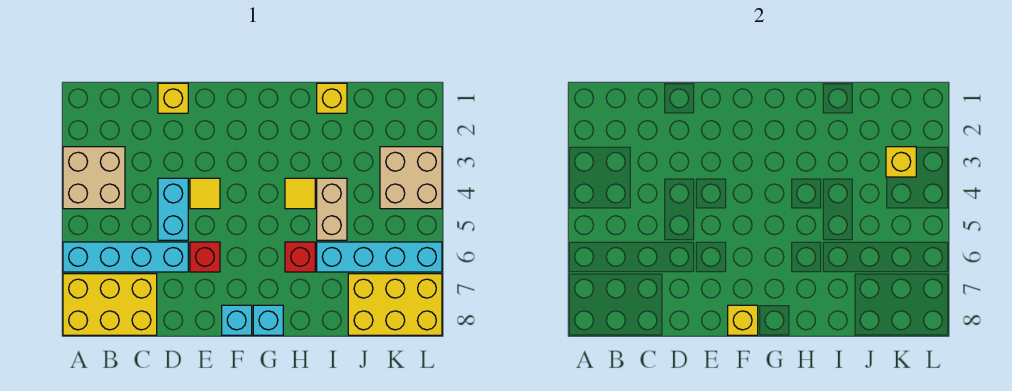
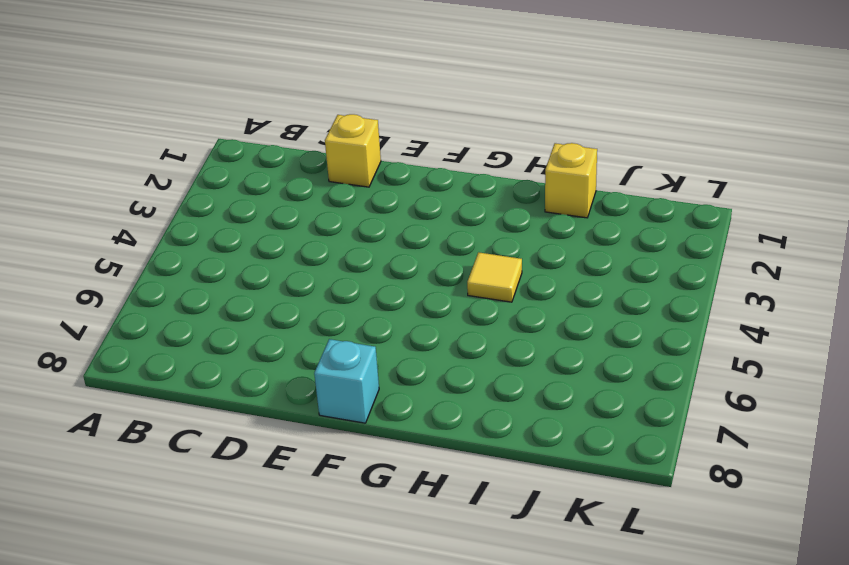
none -> tan 2x2 brick [63,147,125,209]
none -> cyan 1x4 brick [63,242,188,272]
none -> yellow 2x3 brick [63,274,157,335]

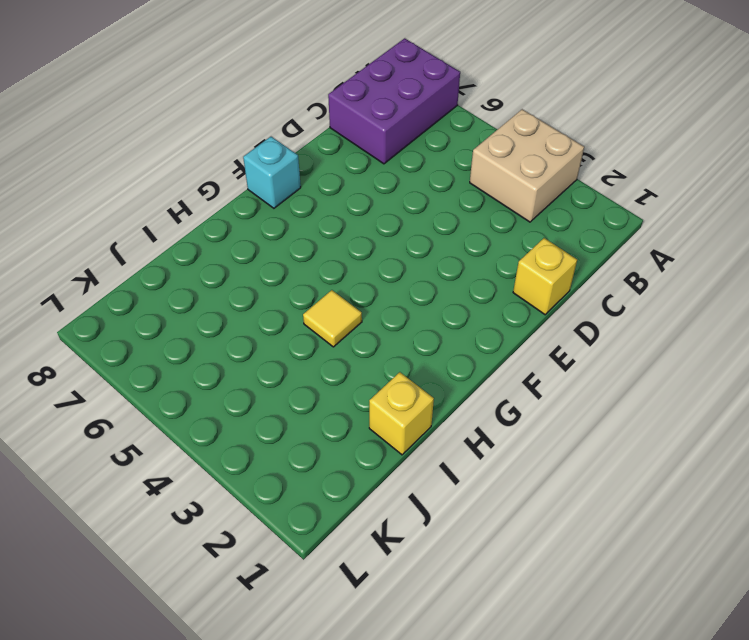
purple 2x3 brick [328,38,460,164] -> yellow 2x3 brick [63,274,157,335]
none -> cyan 1x4 brick [63,242,188,272]
none -> cyan 1x2 brick [158,178,188,240]
none -> yellow 1x1 tile [190,178,220,209]

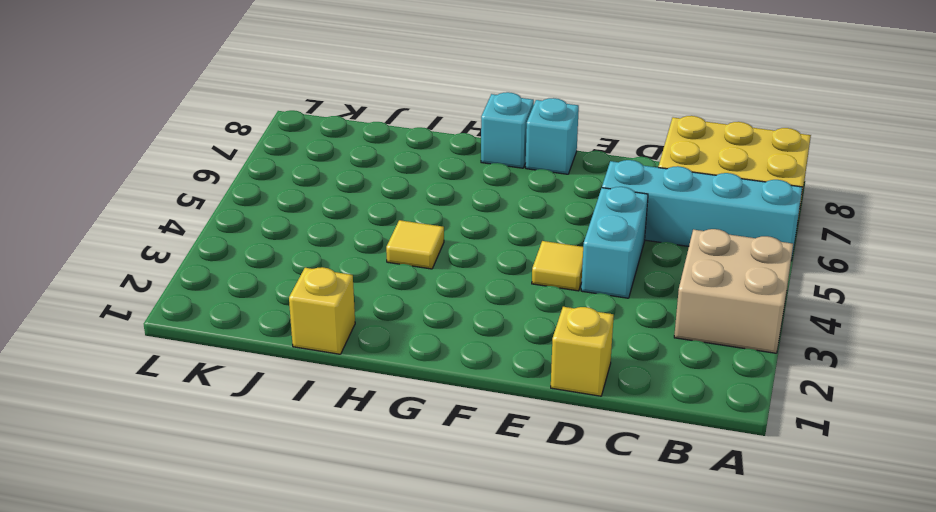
none -> red 1x1 brick [190,242,220,272]
none -> red 1x1 brick [285,242,315,272]
none -> tan 1x2 brick [317,178,347,240]

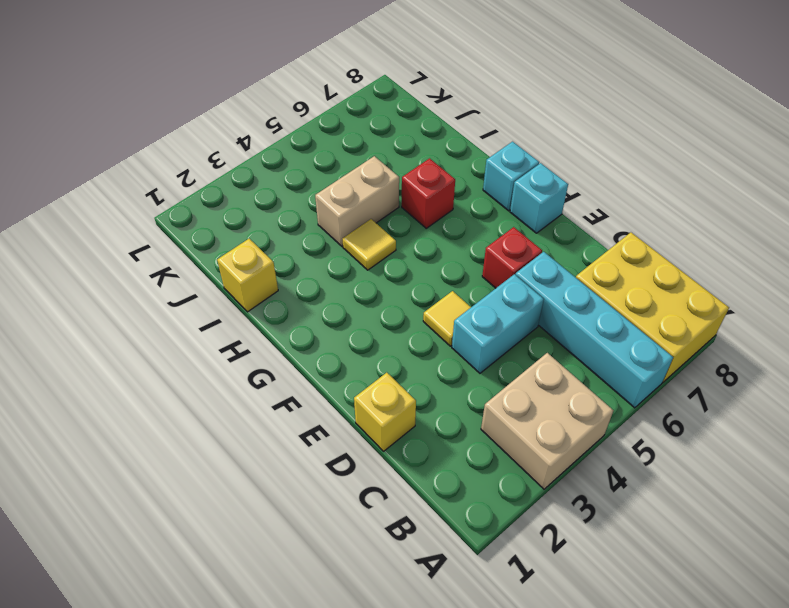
none -> cyan 1x4 brick [317,242,442,272]
none -> yellow 2x3 brick [348,274,442,335]
none -> tan 2x2 brick [380,147,442,209]

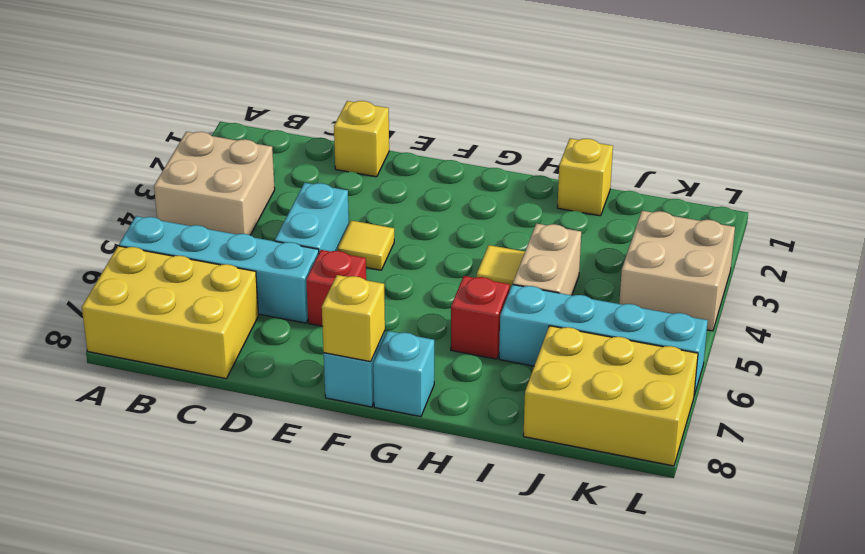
none -> yellow 1x1 brick [886,147,916,177]

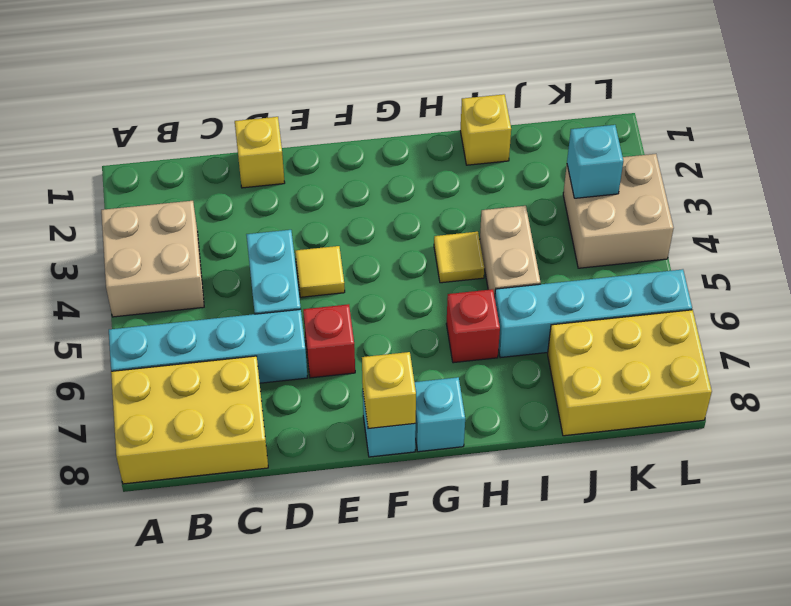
cyan 1x1 brick [567,125,623,198] -> yellow 1x1 brick [886,147,916,177]

